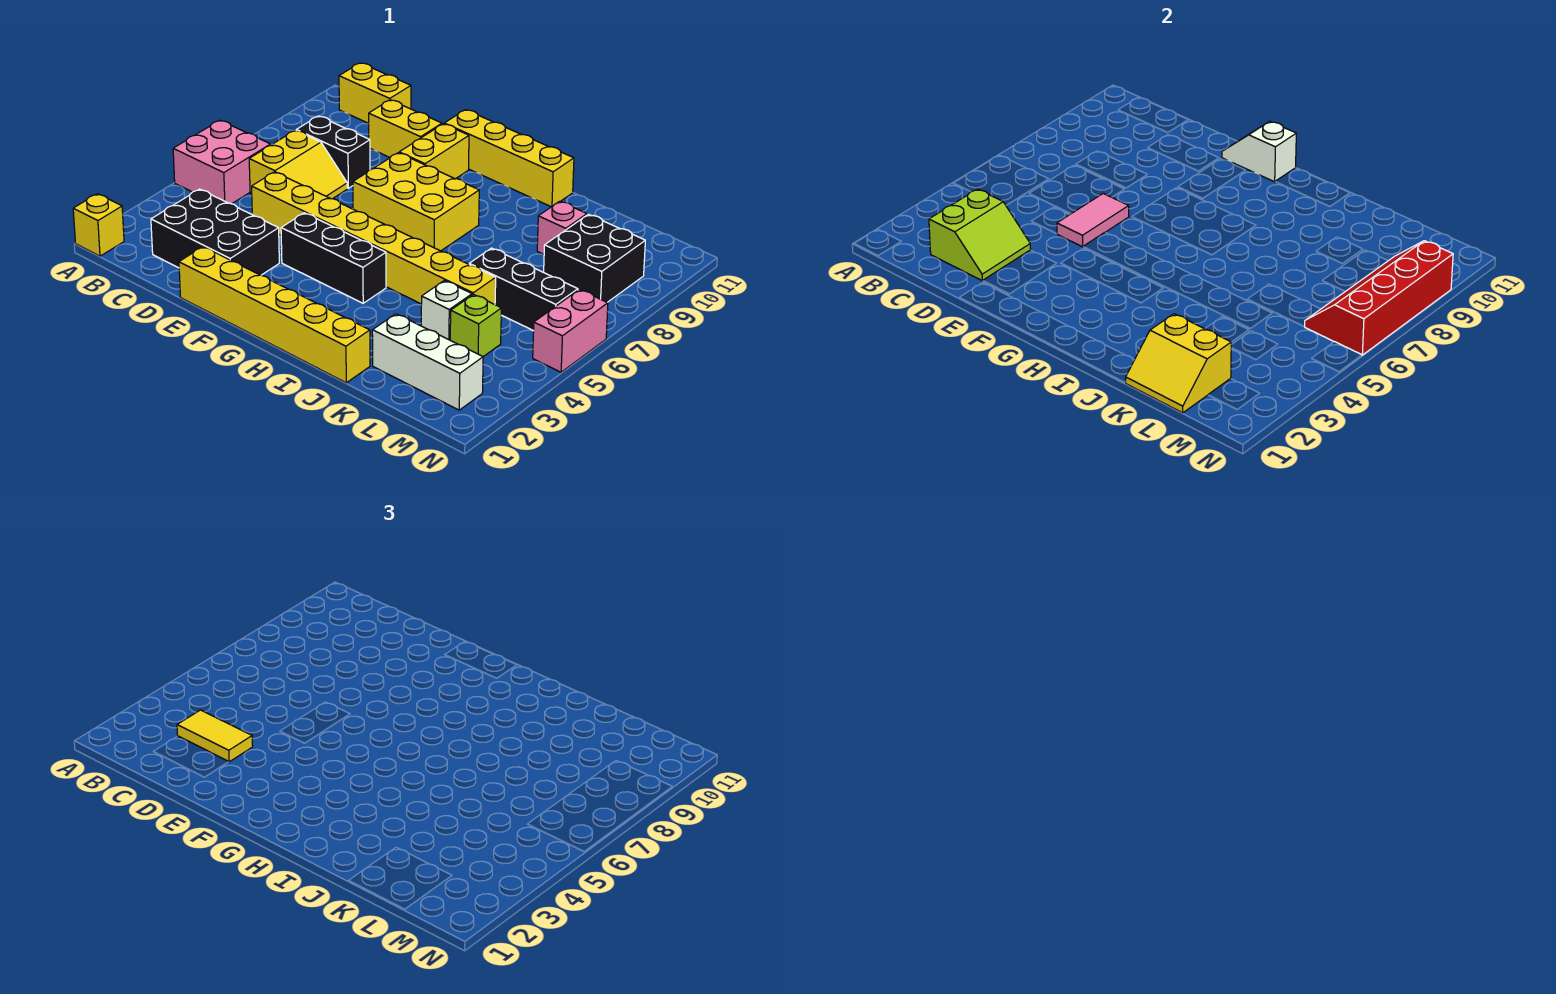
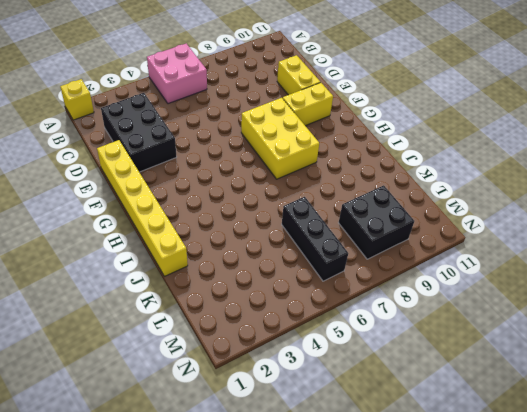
none -> yellow 1x2 brick [339,63,411,123]
none -> yellow 2x2 slope [249,130,347,199]
none -> black 1x2 brick [296,116,370,188]

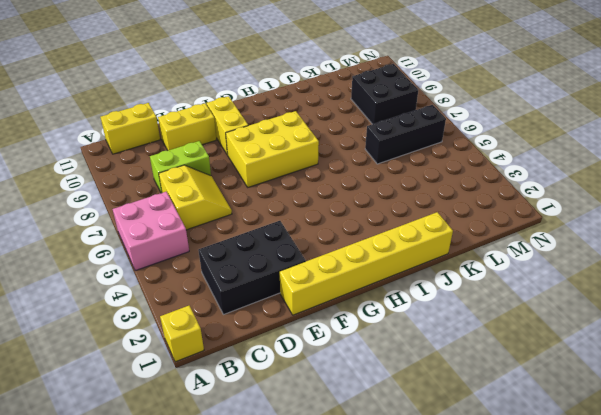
lime 1x2 brick [150,141,211,193] -> black 1x2 brick [296,116,370,188]
none -> yellow 1x8 brick [252,172,496,304]
none -> black 1x3 brick [281,213,386,303]
none -> yellow 1x4 brick [444,110,574,207]

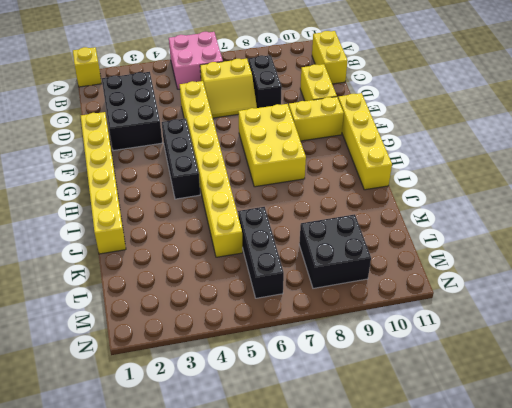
none -> white 1x3 brick [372,314,483,410]
none -> white 1x1 brick [421,281,472,340]
none -> pink 1x1 brick [537,201,587,255]

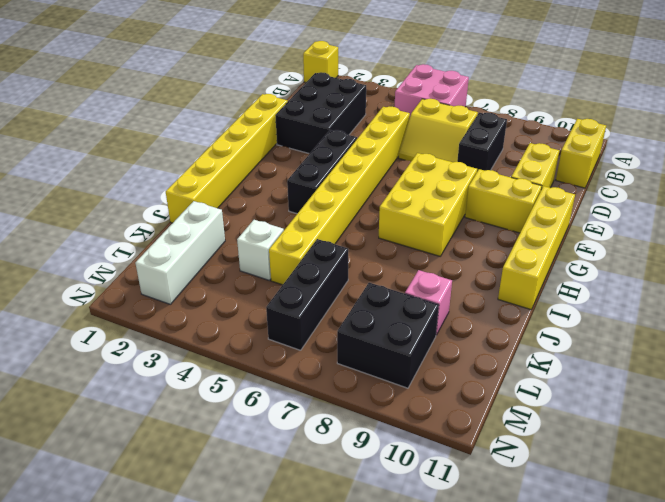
none -> lime 1x1 brick [450,294,501,357]
none -> pink 1x2 brick [533,290,608,372]
none -> lime 2x2 slope [929,189,1031,281]

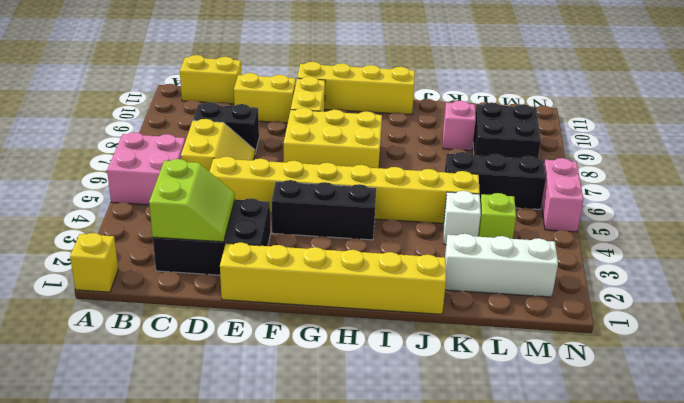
none -> pink 1x2 tile [1057,194,1129,247]
none -> white 1x2 slope [1222,121,1296,182]
none -> yellow 2x2 slope [1125,314,1231,413]

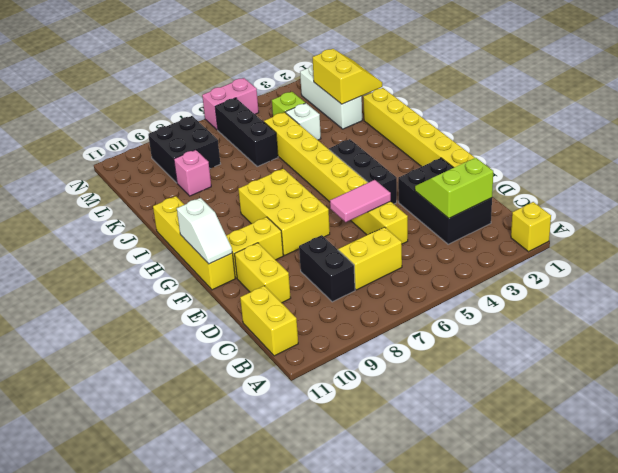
none -> pink 2x2 brick [173,120,271,204]
none -> red 2x4 slope [1305,241,1453,355]
none -> yellow 1x2 tile [177,710,253,762]

